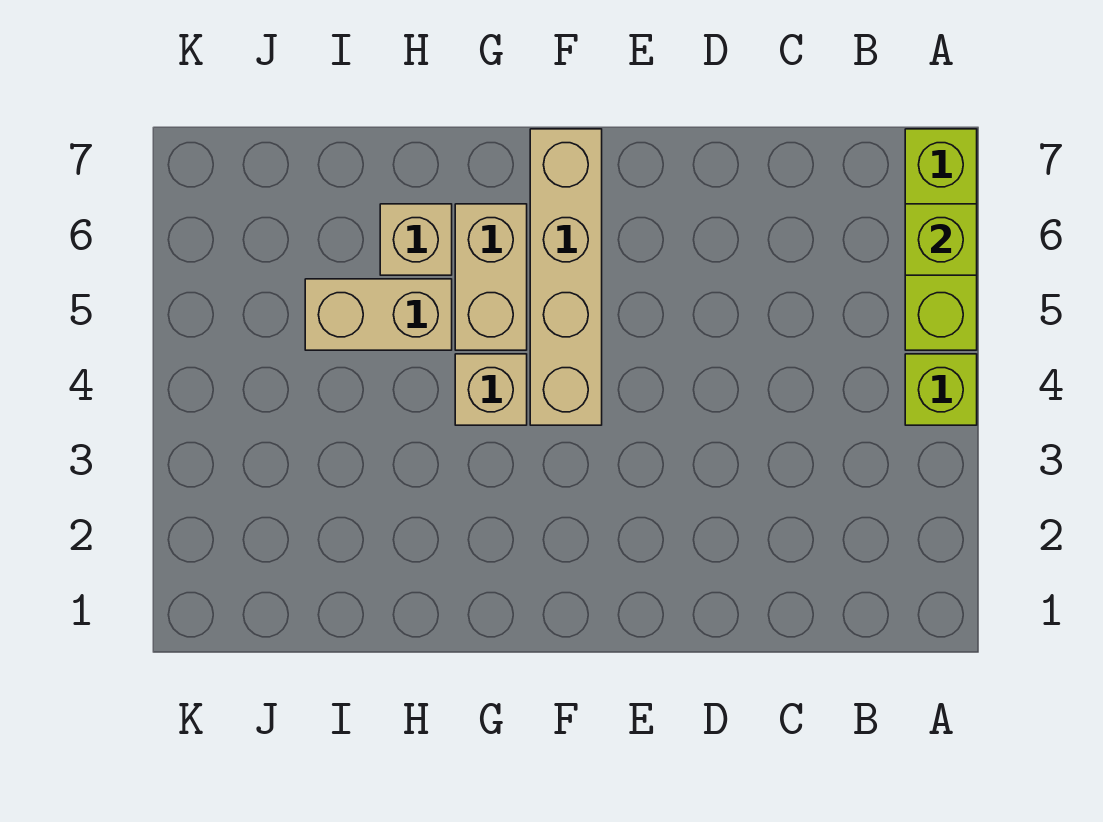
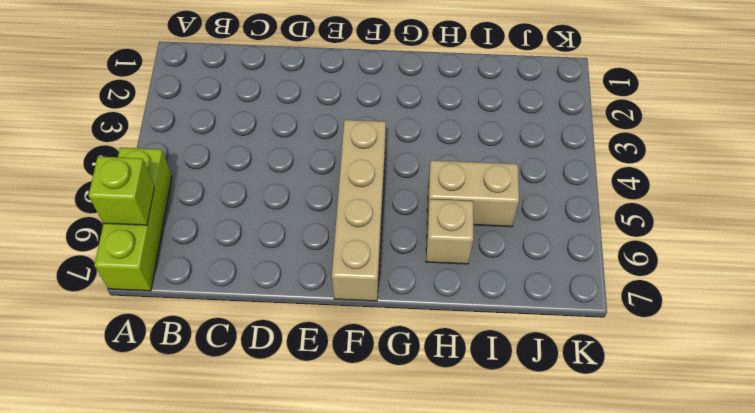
none -> lime 1x1 brick [905,354,977,425]
none -> tan 1x1 brick [455,354,527,425]

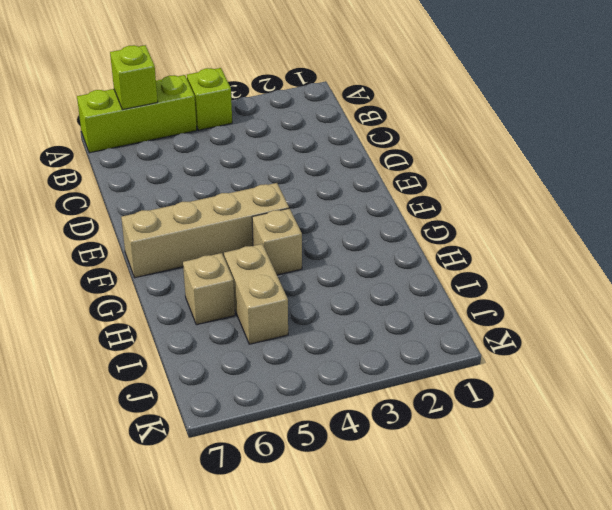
none -> tan 1x2 brick [455,204,527,350]

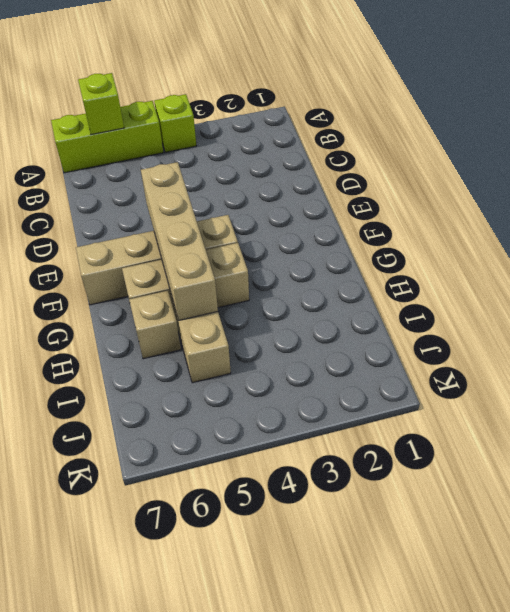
tan 1x4 brick [141,162,218,320] -> none

